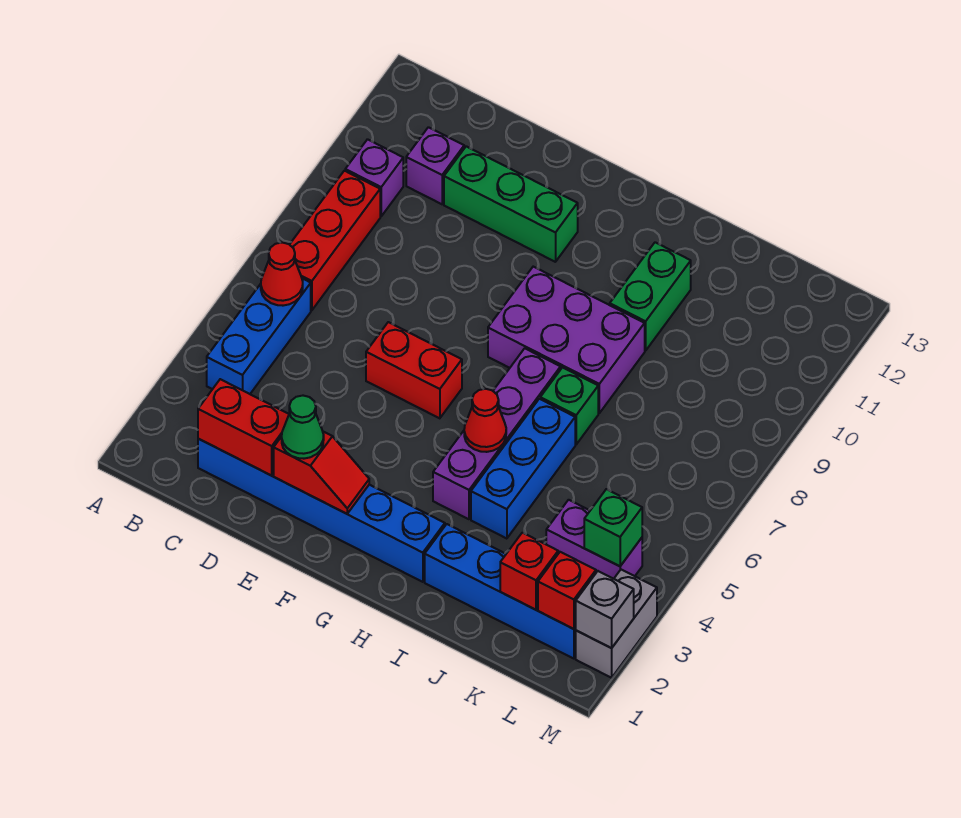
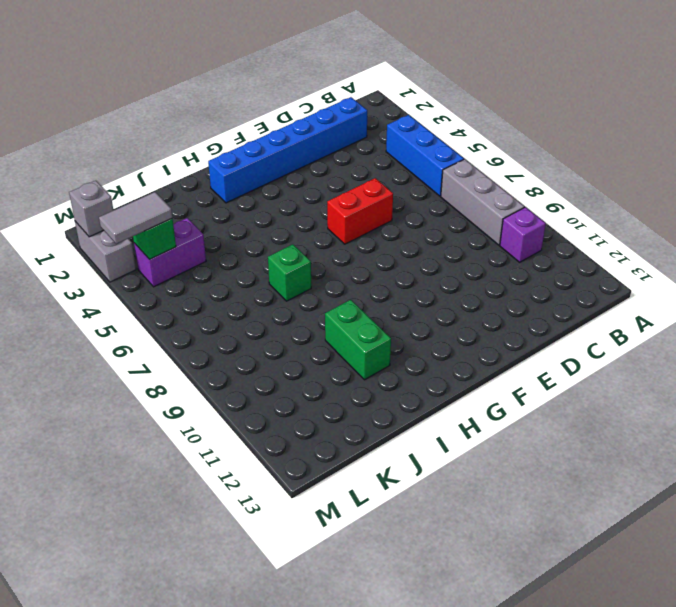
grey 1x3 brick [441,159,524,245] -> red 1x3 brick [290,171,380,310]
grey 1x2 tile [99,192,172,244] -> none
none -> purple 1x1 brick [406,127,464,204]
none -> green 1x3 brick [444,146,578,262]
none -> purple 2x3 brick [488,267,645,413]

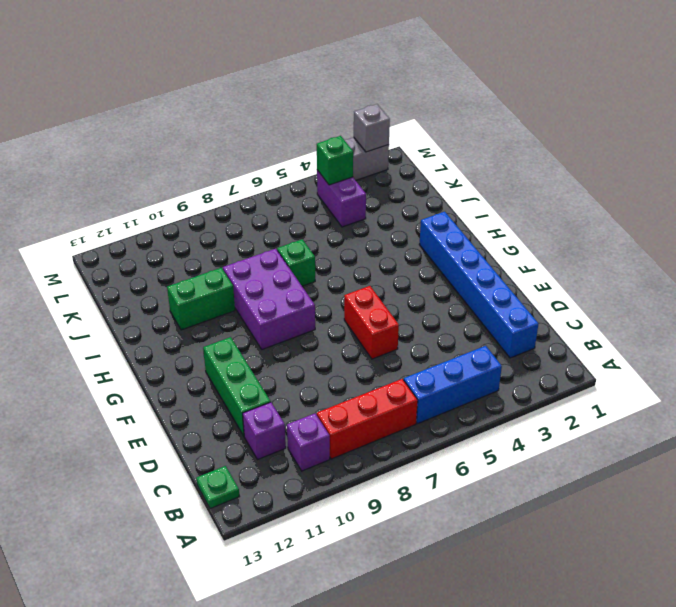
green 1x1 plate [196,466,239,509] -> none
none -> purple 1x4 brick [433,348,561,519]
none -> blue 1x4 brick [425,524,576,659]
none -> blue 1x3 brick [471,399,575,539]

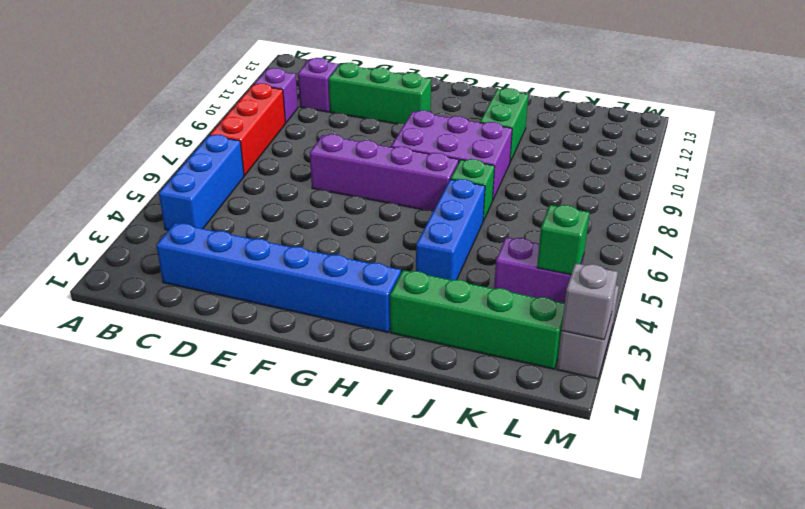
purple 1x4 brick [310,134,459,211] -> purple 1x4 brick turned to [433,348,561,519]
green 1x4 brick [390,270,565,369] -> blue 1x4 brick [425,524,576,659]
none -> red 1x2 brick [366,322,462,418]
none -> red 1x1 cone [261,243,303,306]
none -> red 1x2 brick [198,379,289,476]

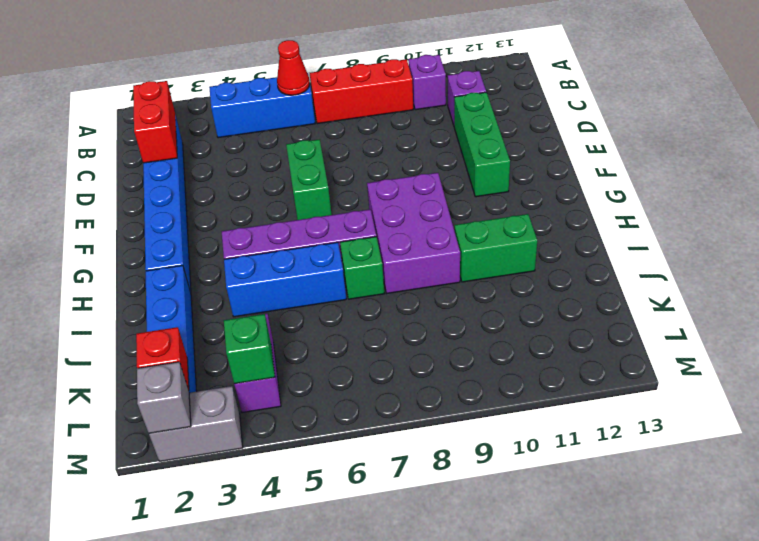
green 1x2 brick [286,139,332,220] -> red 1x2 brick [366,322,462,418]
none -> red 1x2 slope [274,432,369,514]
none -> red 1x1 cone [464,389,506,452]
none -> red 1x1 brick [500,533,558,610]

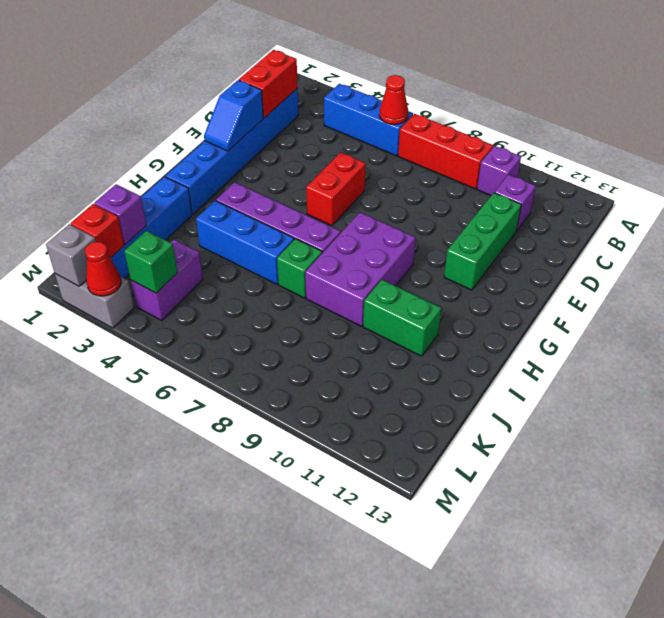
blue 1x2 slope [204,80,263,151] -> red 1x2 slope [274,432,369,514]
purple 1x1 brick [94,184,146,244] -> red 1x1 brick [500,533,558,610]
red 1x1 cone [85,242,121,296] -> red 1x1 cone moved to [464,389,506,452]
none -> green 1x1 cone [282,396,324,459]

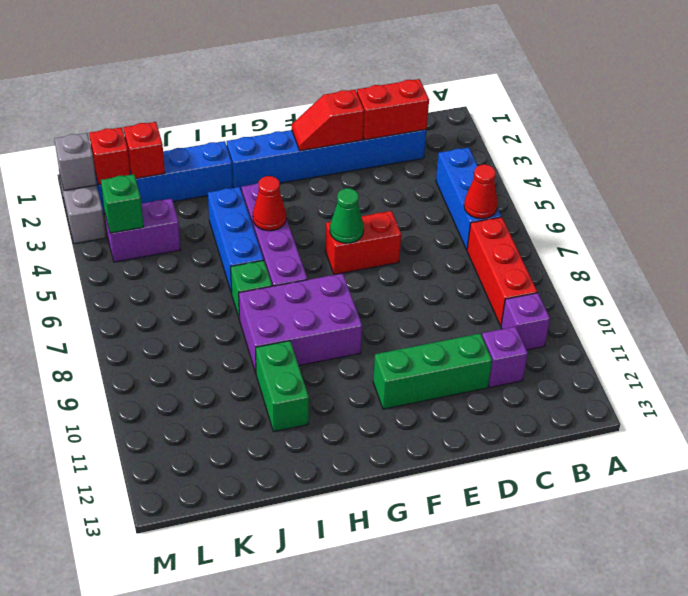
green 1x1 cone [330,188,364,243] -> green 1x1 cone moved to [282,396,324,459]

